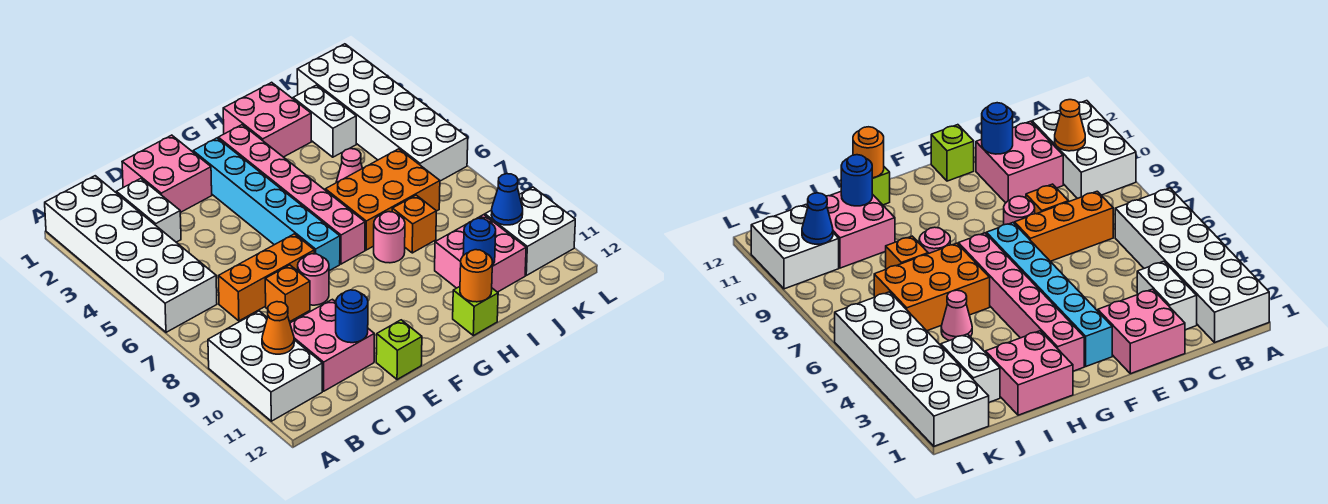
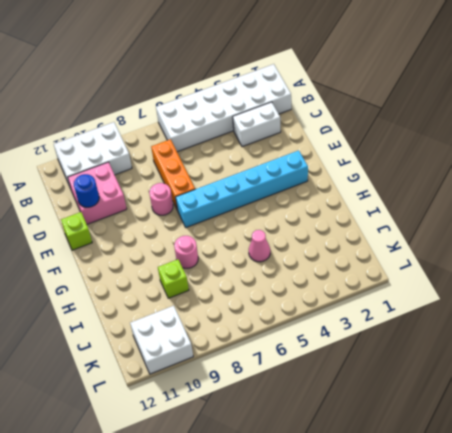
lime 1x1 brick [158,259,189,298] -> lime 1x1 brick moved to [453,287,498,336]
none -> pink 2x2 brick [122,135,212,213]
none -> orange 1x1 brick [265,265,310,322]
none -> pink 1x6 brick [218,125,365,264]

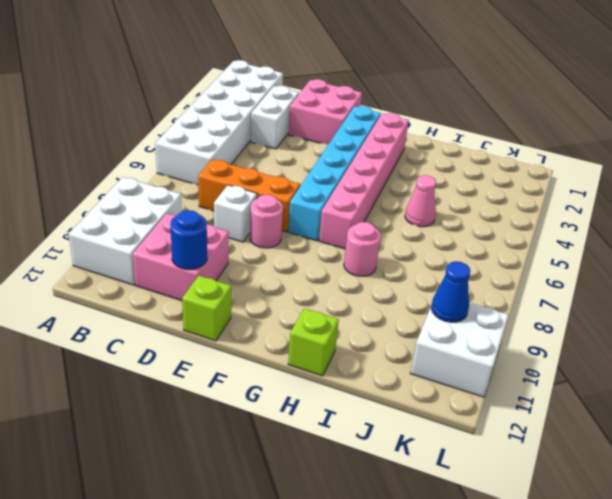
white 1x1 brick [214,185,257,242] -> orange 1x1 brick [265,265,310,322]
none -> pink 2x2 brick [223,82,311,157]
none -> orange 2x3 brick [325,149,440,250]
none -> orange 1x1 brick [392,195,436,253]

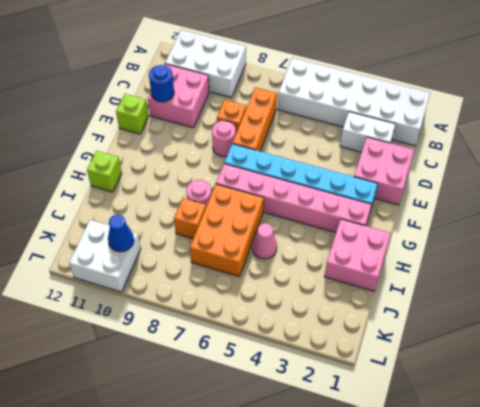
none -> pink 2x2 brick [435,215,526,292]
none -> white 1x2 brick [293,85,356,157]
none -> white 2x6 brick [297,44,468,181]

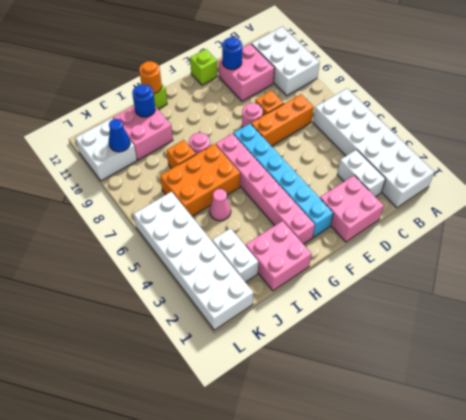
none -> orange 1x1 cone [262,302,294,354]

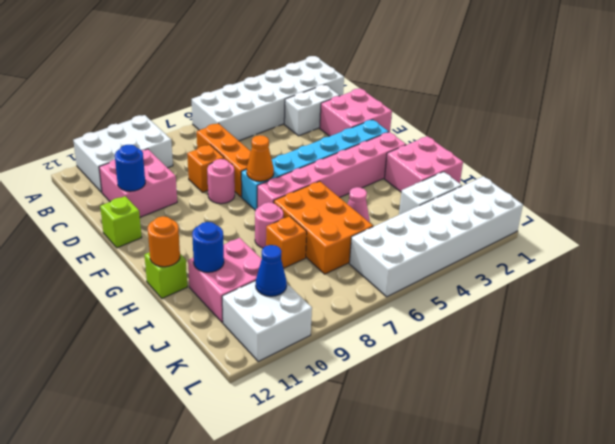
orange 1x1 cone [247,135,274,181] -> orange 1x1 cone moved to [262,302,294,354]

